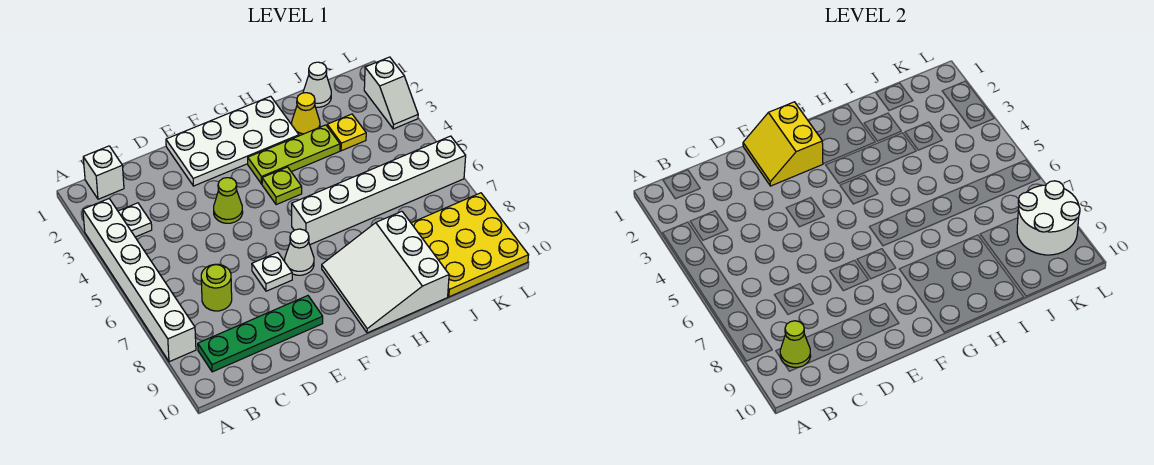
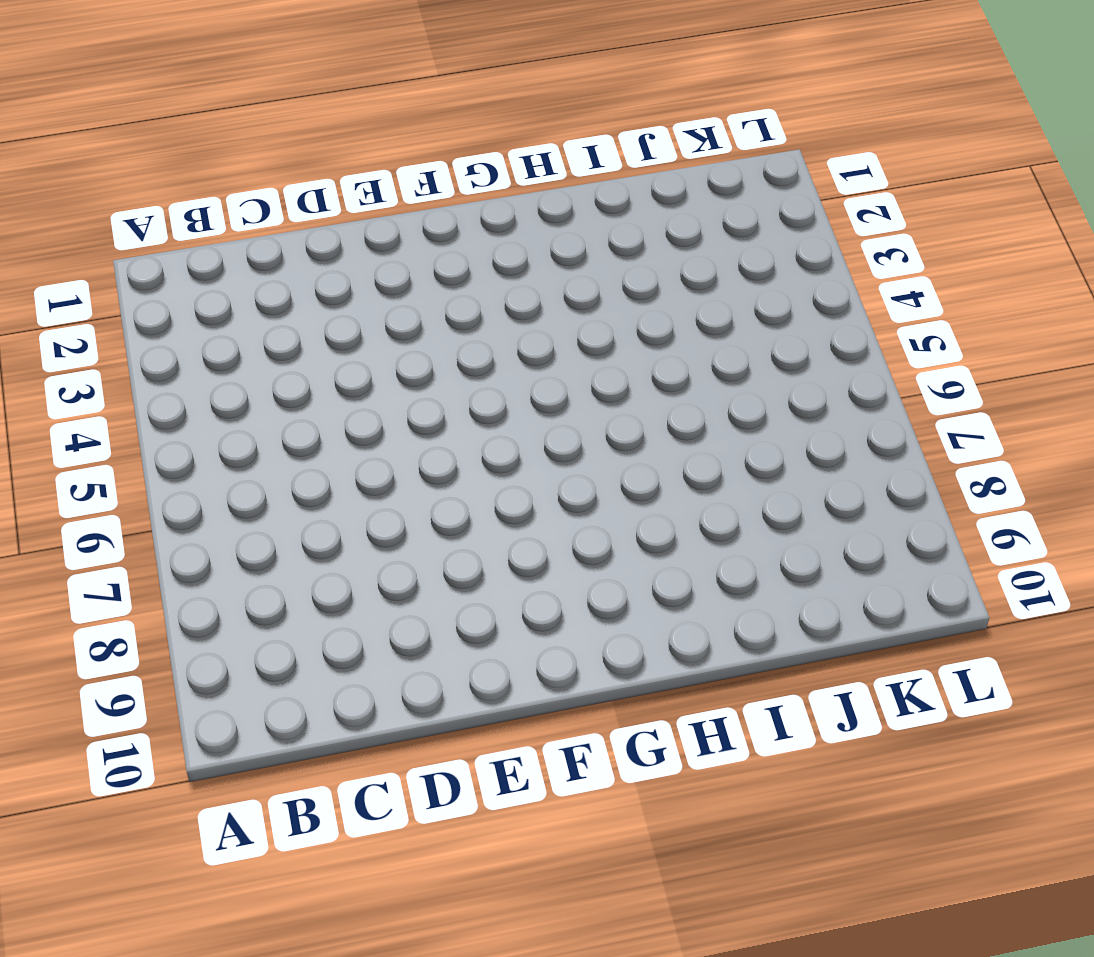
none -> white 1x6 brick [83,199,196,362]
none -> white 1x1 brick [83,146,124,199]
none -> white 1x1 plate [118,203,152,237]

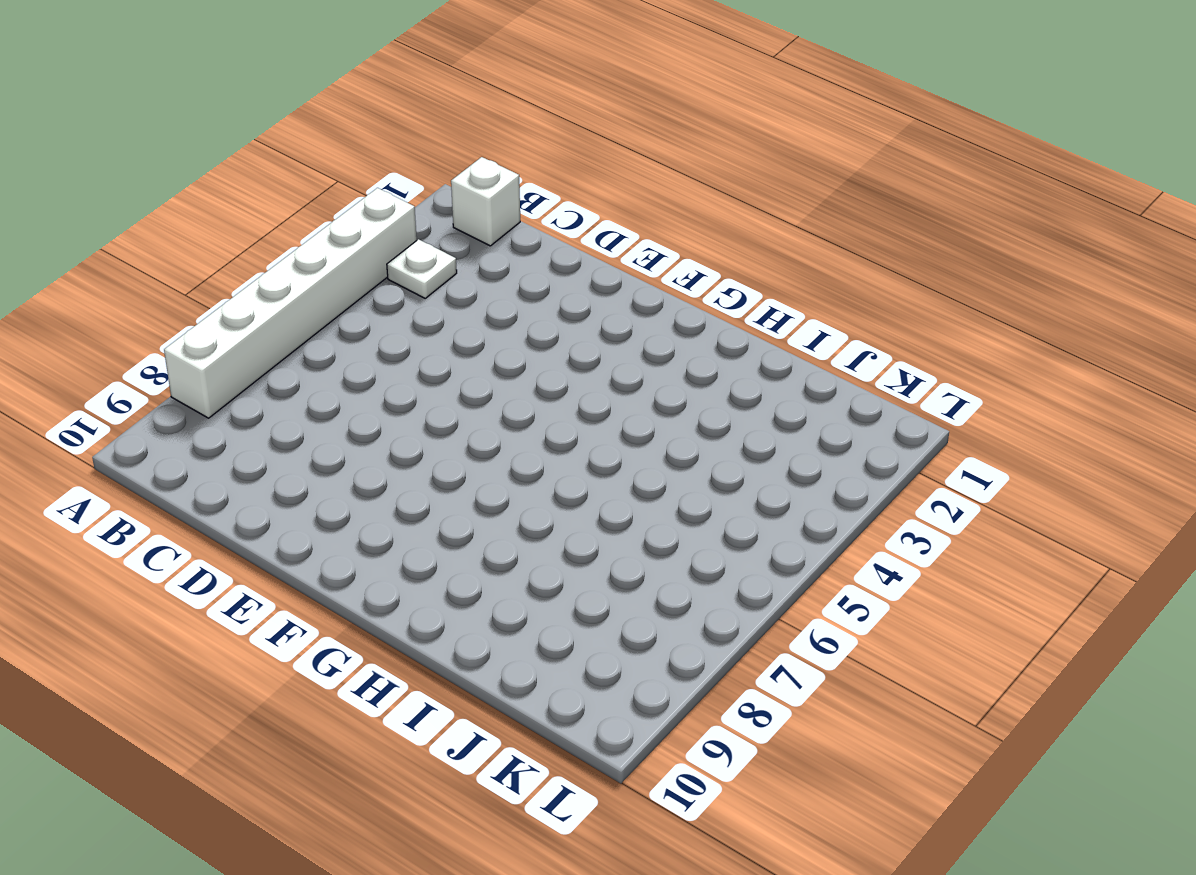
none -> green 1x4 plate [198,296,323,372]
none -> lime 1x1 round brick [201,264,232,311]
none -> white 2x4 plate [166,96,299,186]

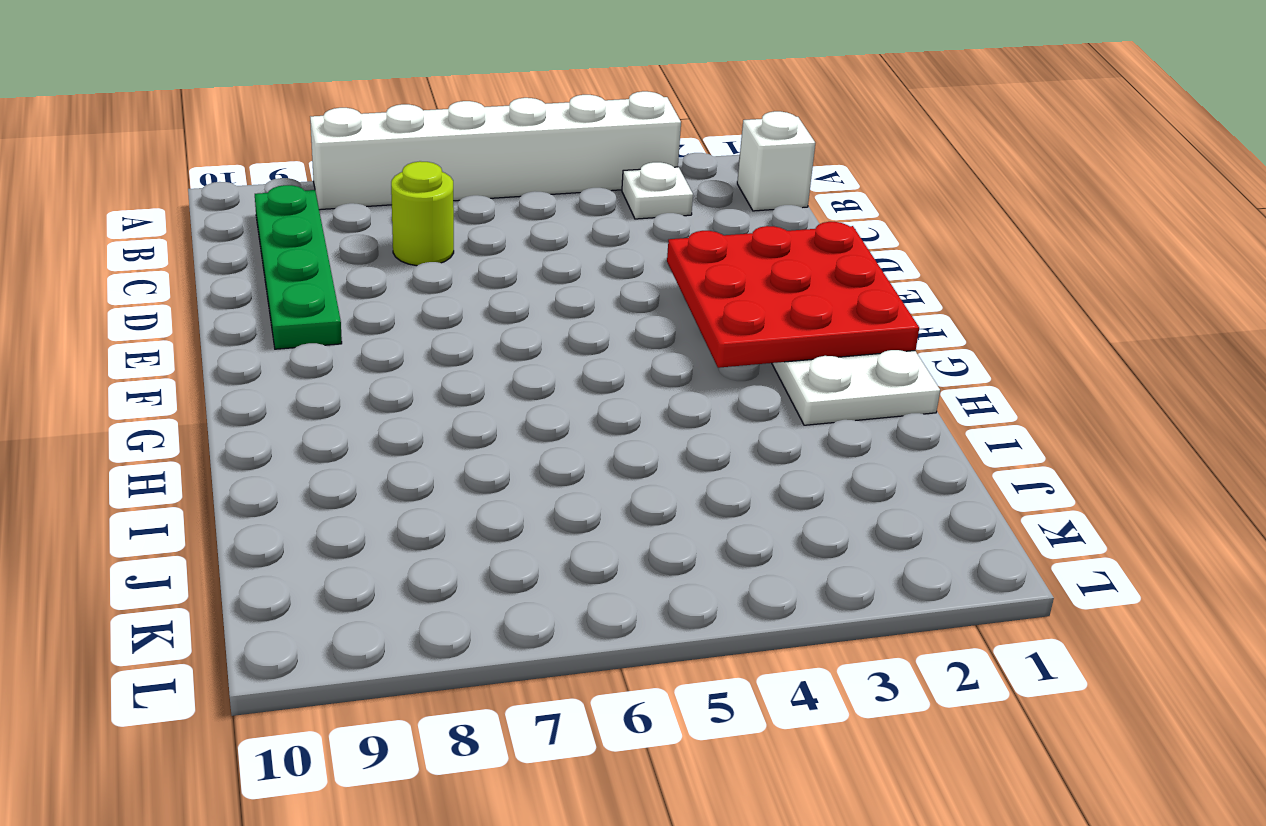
red 3x3 plate [667,222,919,368] -> yellow 2x2 slope [743,102,823,186]
none -> lime 1x1 cone [214,178,243,223]
none -> white 1x1 plate [252,252,292,291]
none -> white 1x1 cone [285,229,314,275]

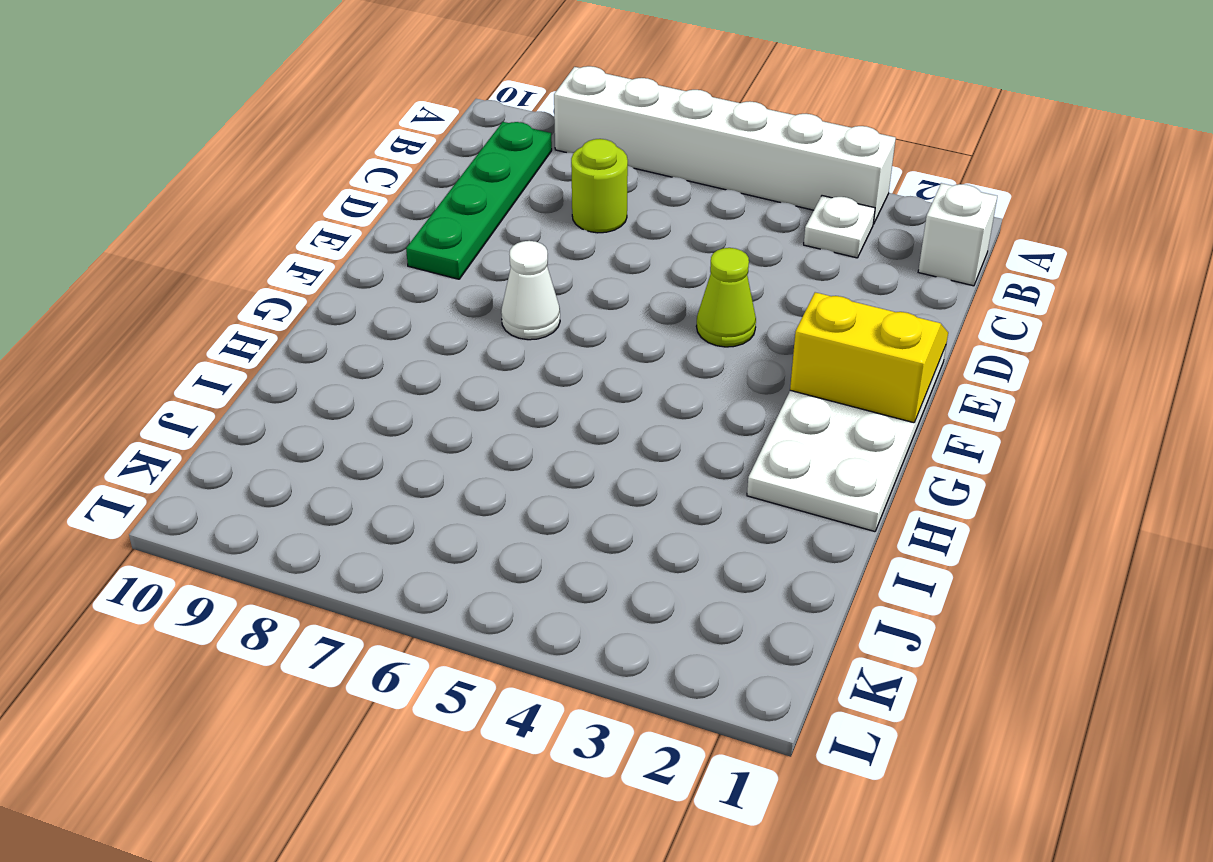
none -> white 1x1 plate [252,252,292,291]
none -> lime 1x3 plate [248,125,340,184]
none -> lime 1x1 plate [262,167,302,205]

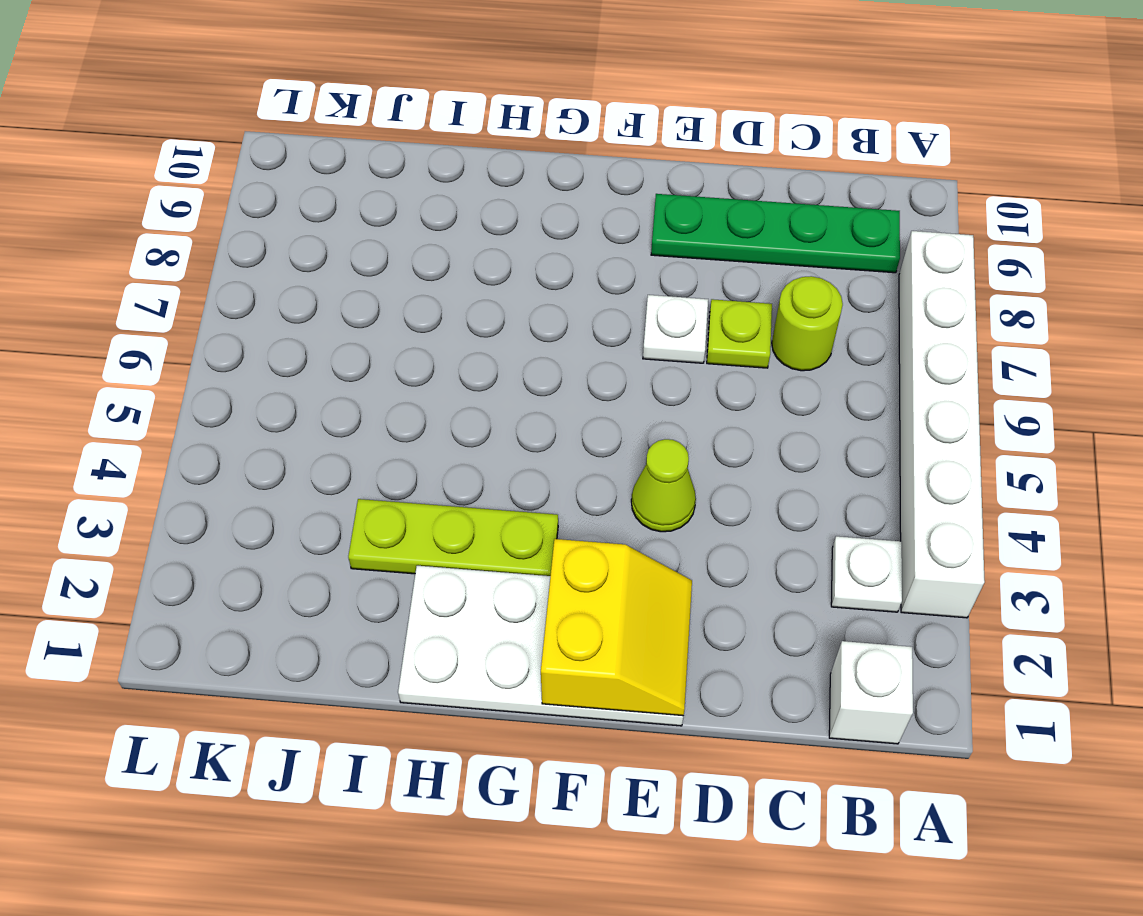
lime 1x1 plate [707,299,772,368] -> lime 1x1 plate moved to [262,167,302,205]
none -> white 1x1 cone [285,229,314,275]
none -> white 1x6 brick [292,136,466,245]
none -> white 3x3 slope [322,211,449,333]

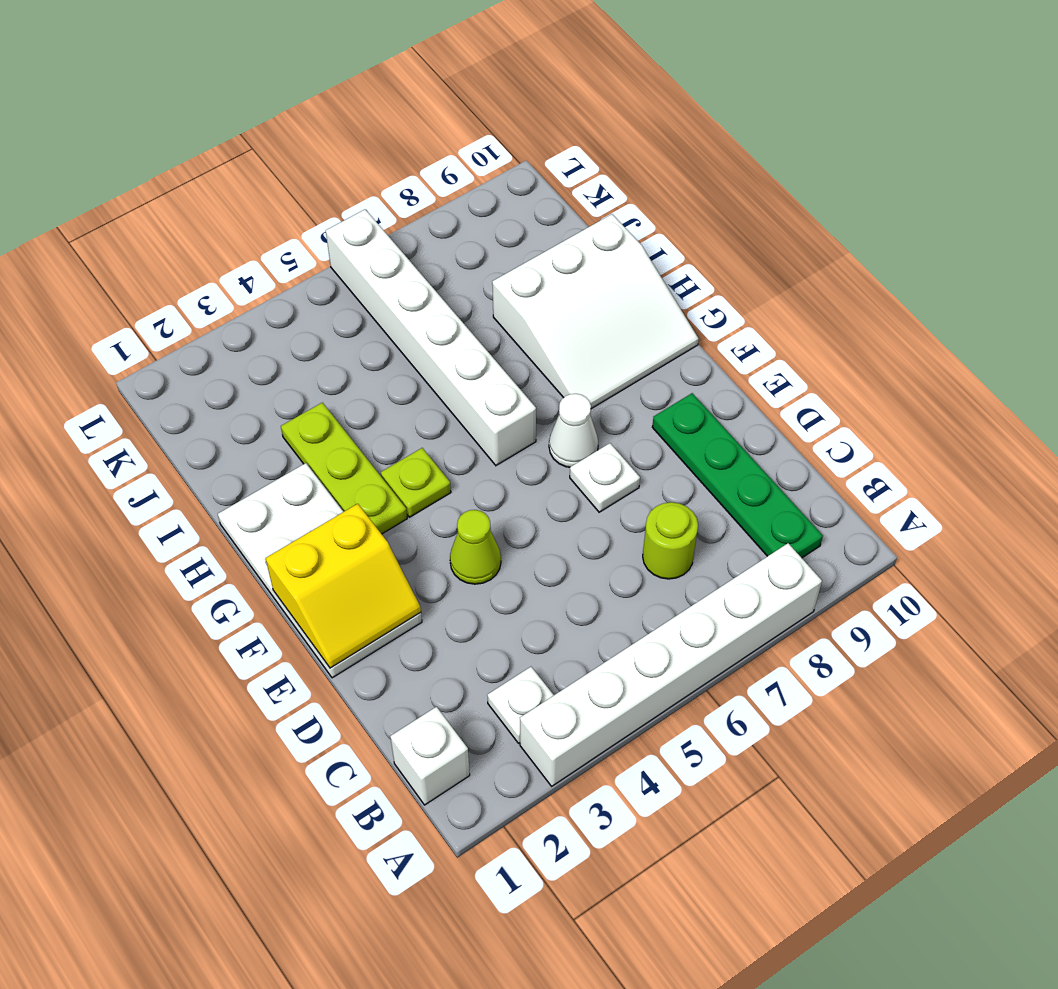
none -> yellow 1x1 cone [292,93,320,136]
none -> white 1x1 cone [303,62,331,107]
none -> yellow 1x1 plate [327,114,366,151]

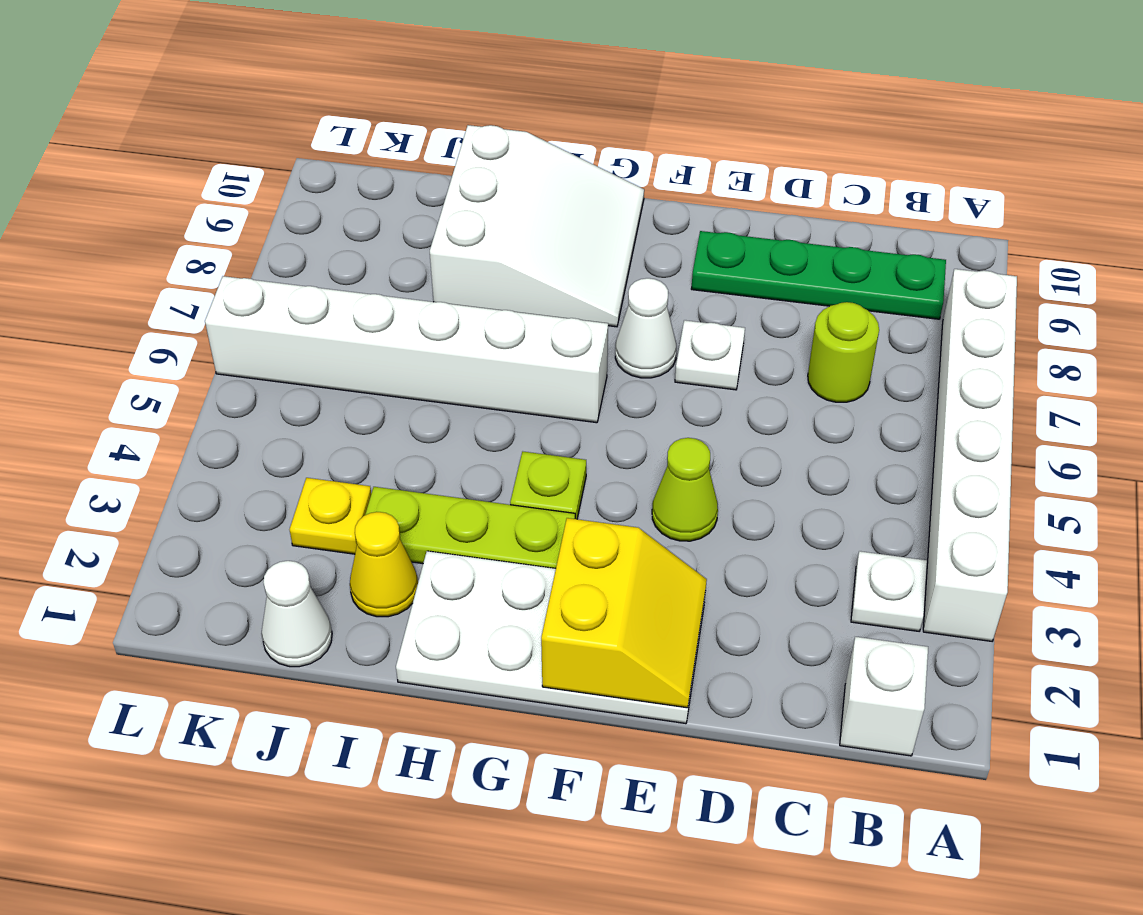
none -> yellow 3x3 plate [411,193,529,297]
none -> white 1x2 slope [364,57,418,129]
none -> lime 1x1 cone [780,321,811,367]

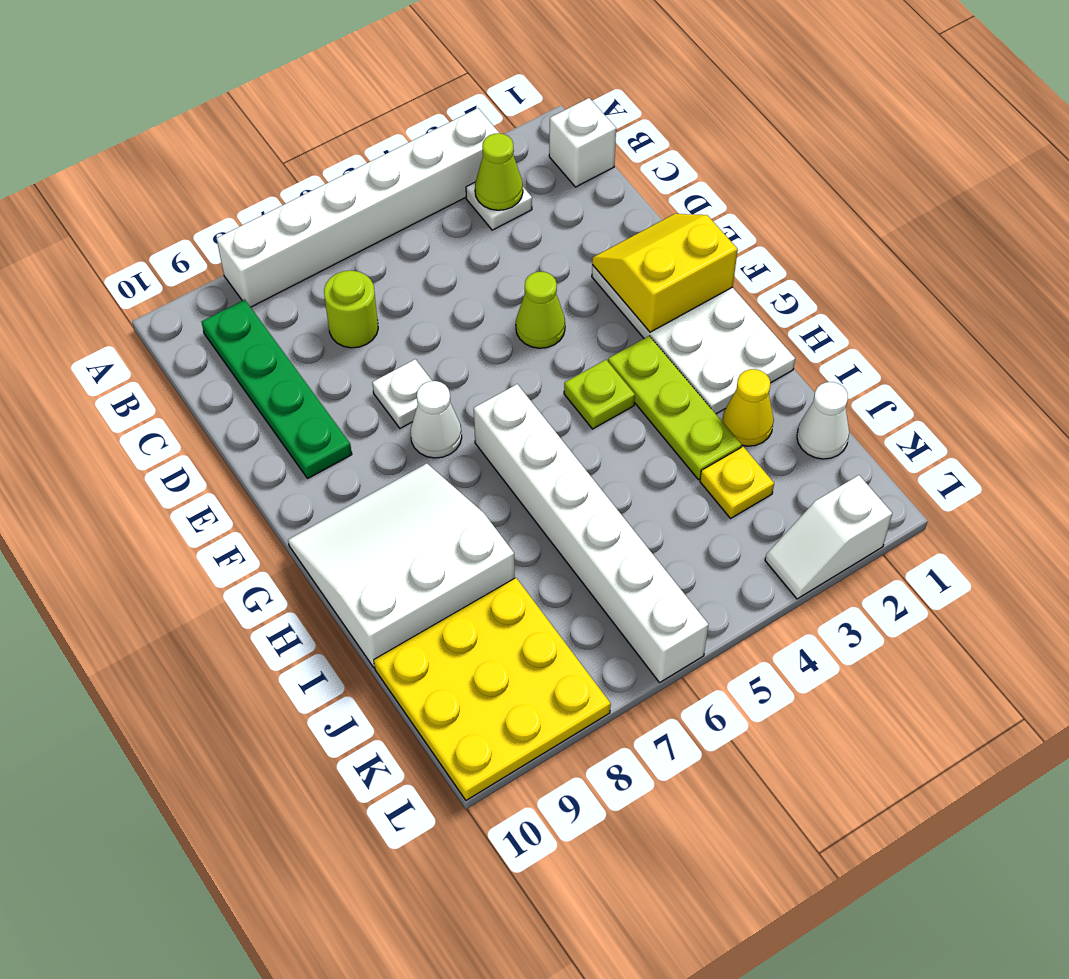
lime 1x1 cone [475,133,523,210] -> lime 1x1 cone moved to [780,321,811,367]
none -> white 2x2 round brick [1017,181,1080,255]

